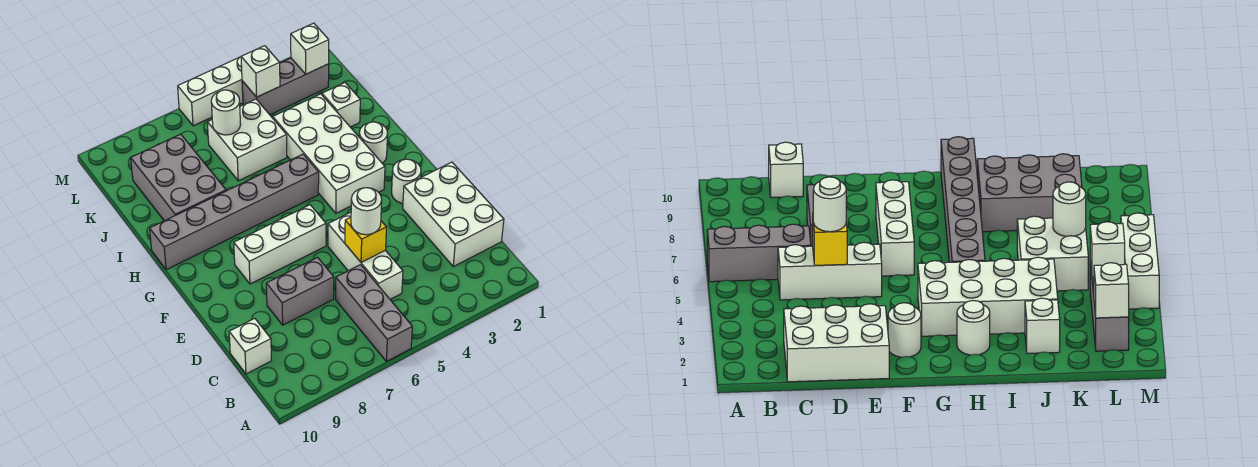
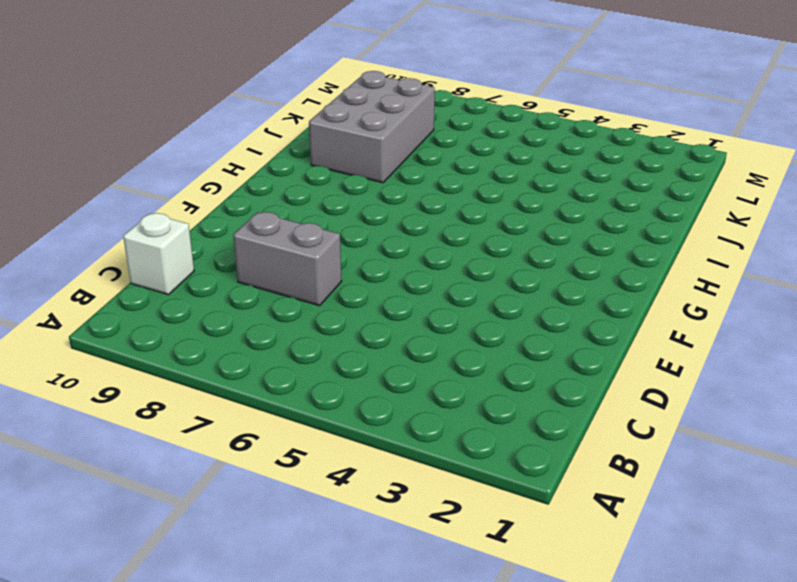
none -> grey 1x3 brick [336,265,412,362]
none -> white 2x3 brick [403,162,504,267]
none -> white 1x3 brick [328,212,403,299]

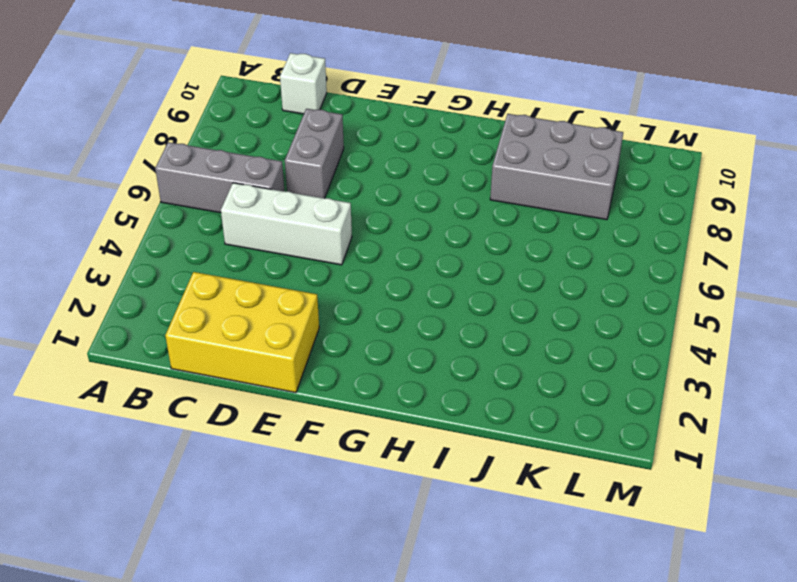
yellow 2x3 brick [165,272,319,393] -> white 2x3 brick [403,162,504,267]
none -> white 1x1 round brick [392,159,421,203]
none -> white 1x3 brick [234,205,326,284]
none -> white 2x4 brick [273,94,385,213]

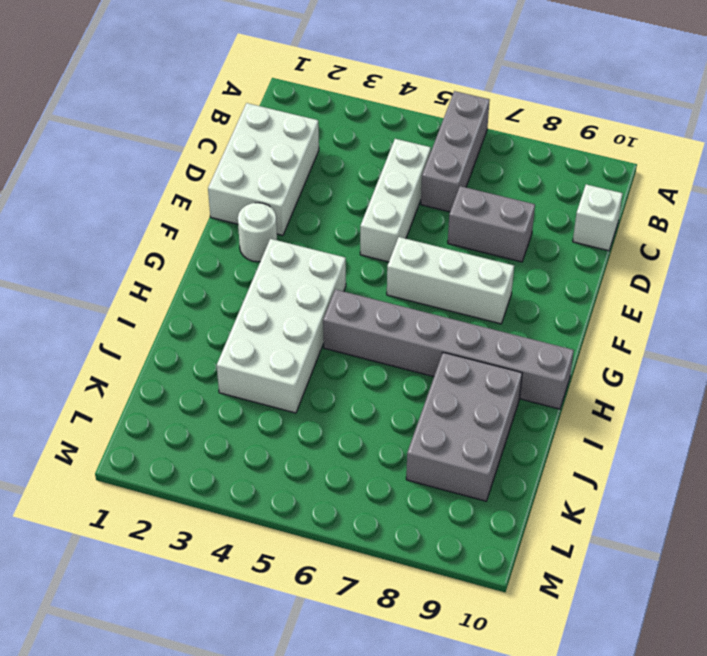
none -> white 1x1 round brick [359,122,388,163]
none -> white 1x1 brick [322,83,360,127]
none -> white 2x2 brick [207,99,287,181]

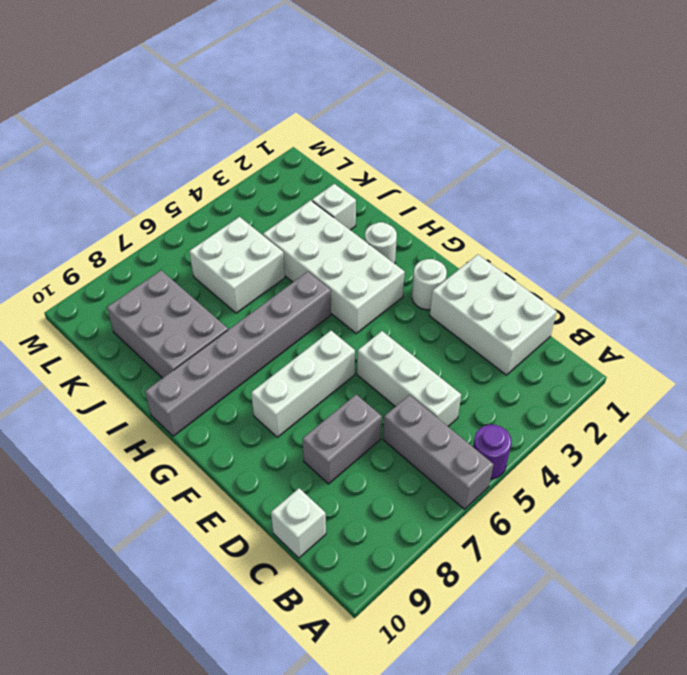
purple 1x1 round brick [473,425,512,479] -> none
none -> grey 1x3 brick [242,58,329,115]
none -> white 1x3 brick [178,57,243,126]
none -> yellow 1x1 brick [345,217,386,262]

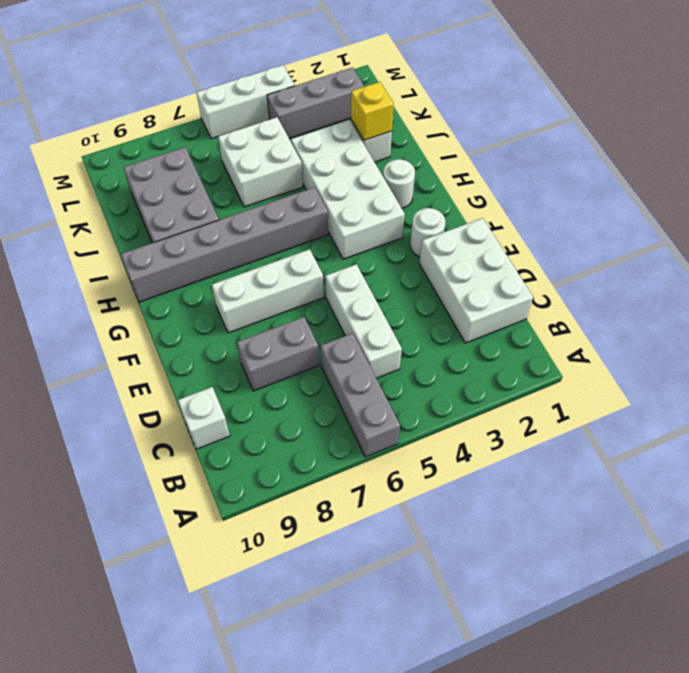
yellow 1x1 brick [351,82,394,140] -> yellow 1x1 brick moved to [345,217,386,262]
none -> white 1x1 round brick [211,90,241,135]
none -> white 1x1 brick [291,23,329,74]
none -> white 1x1 brick [241,46,280,97]

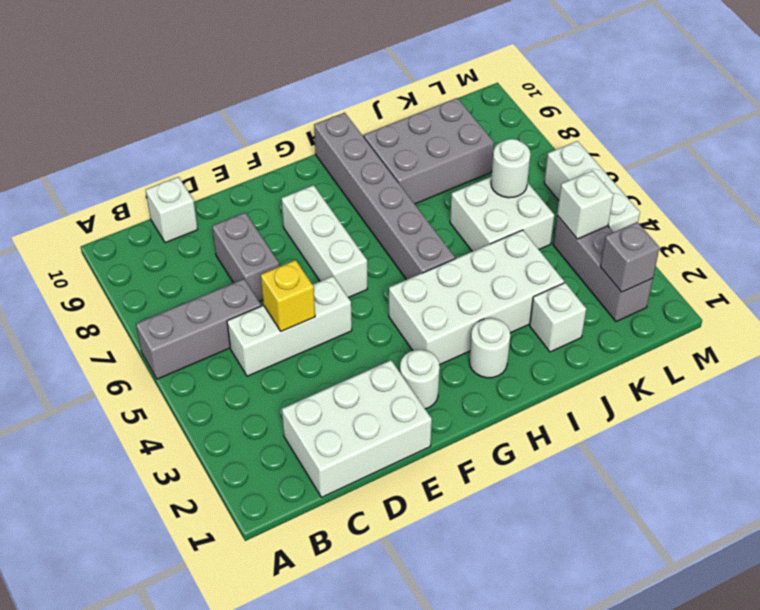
grey 1x1 brick [600,222,659,292] -> white 1x1 brick [291,23,329,74]
none -> white 1x1 round brick [351,188,382,235]

